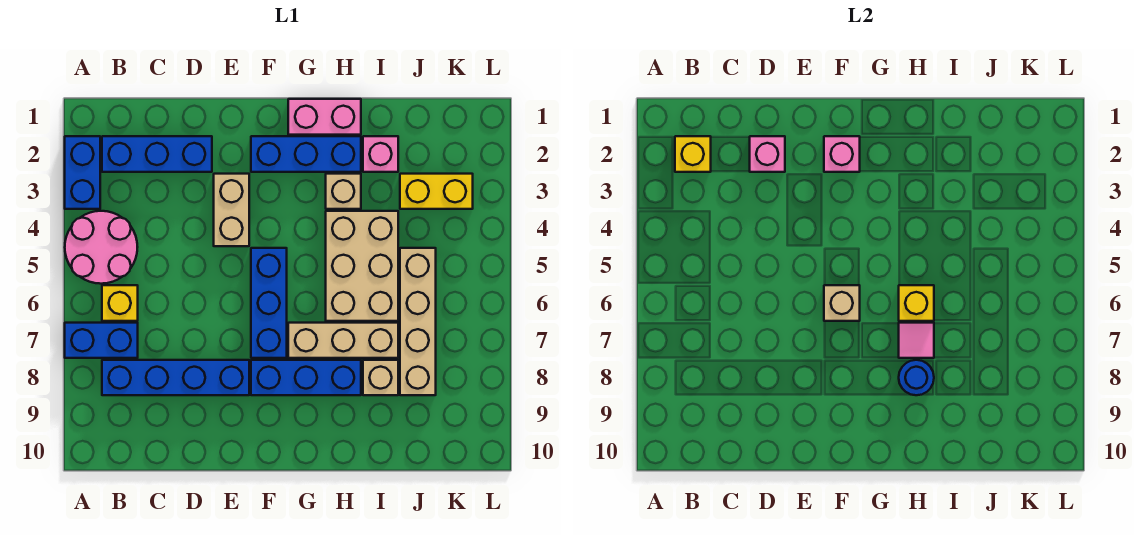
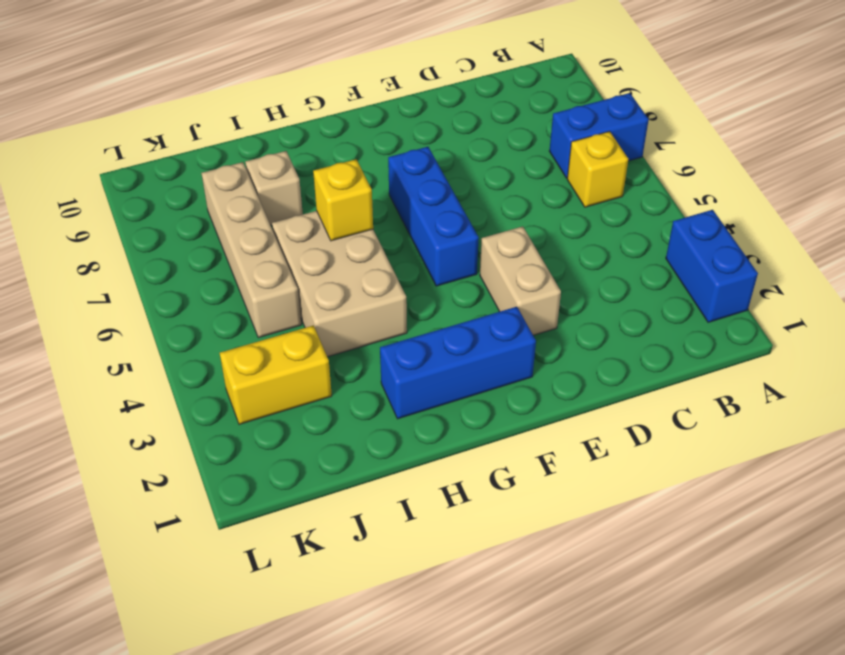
none -> pink 2x2 round brick [65,211,137,284]
none -> blue 1x3 brick [102,136,212,172]
none -> blue 1x4 brick [102,360,249,395]

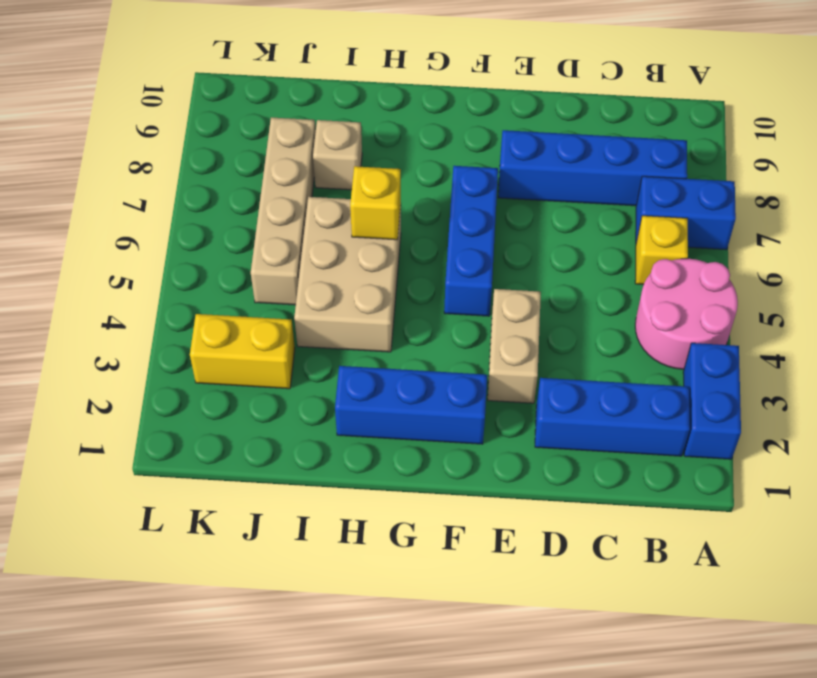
none -> blue 1x3 brick [251,360,361,395]
none -> pink 1x2 brick [288,99,361,135]
none -> tan 1x3 brick [288,323,398,358]

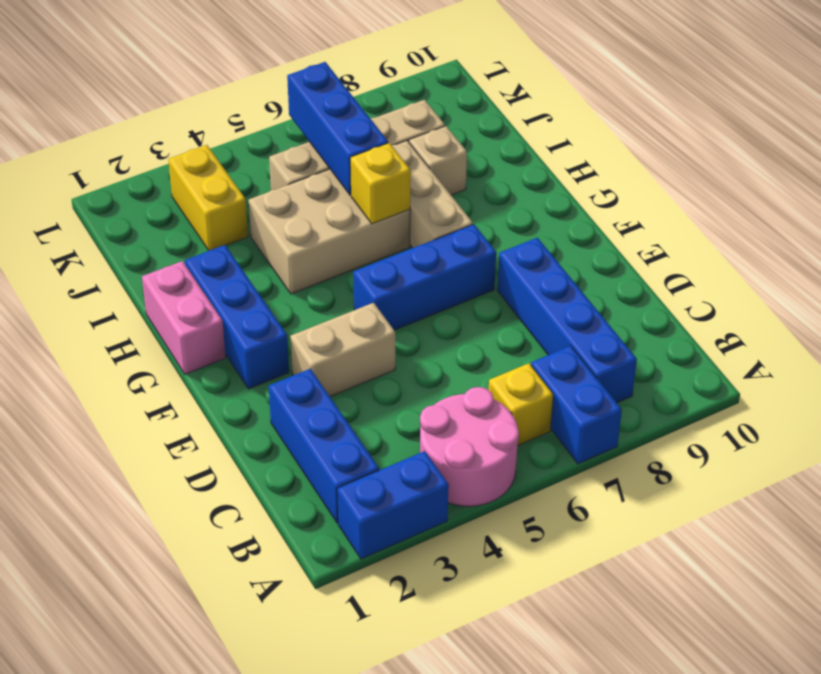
blue 1x3 brick [287,62,388,195] -> blue 1x3 brick moved to [251,360,361,395]
none -> tan 1x1 brick [326,174,361,209]
none -> pink 1x1 brick [363,136,398,172]
none -> yellow 1x1 brick [675,136,711,172]

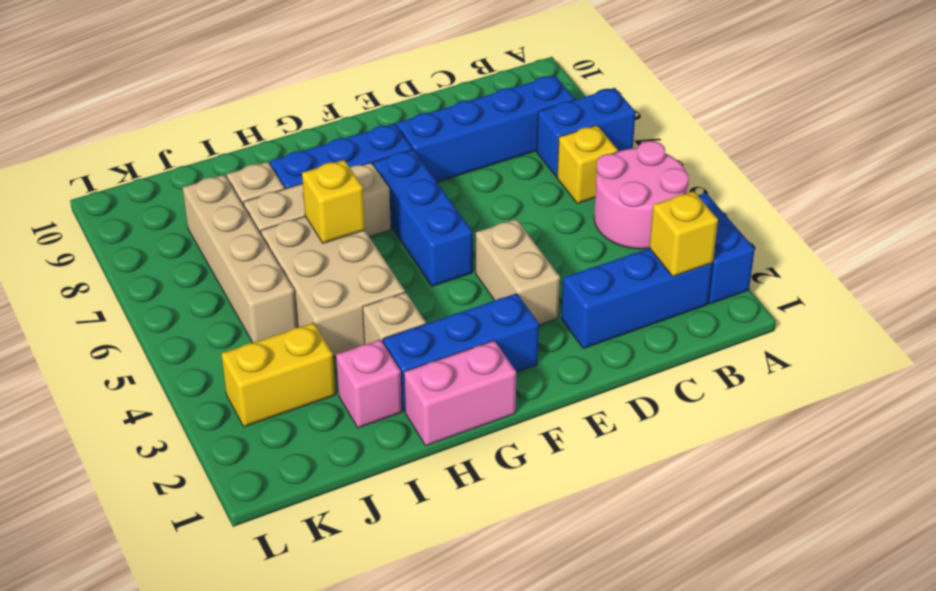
none -> pink 1x1 brick [750,136,785,172]
none -> pink 1x1 brick [824,136,860,172]
none -> tan 1x1 brick [824,285,860,321]

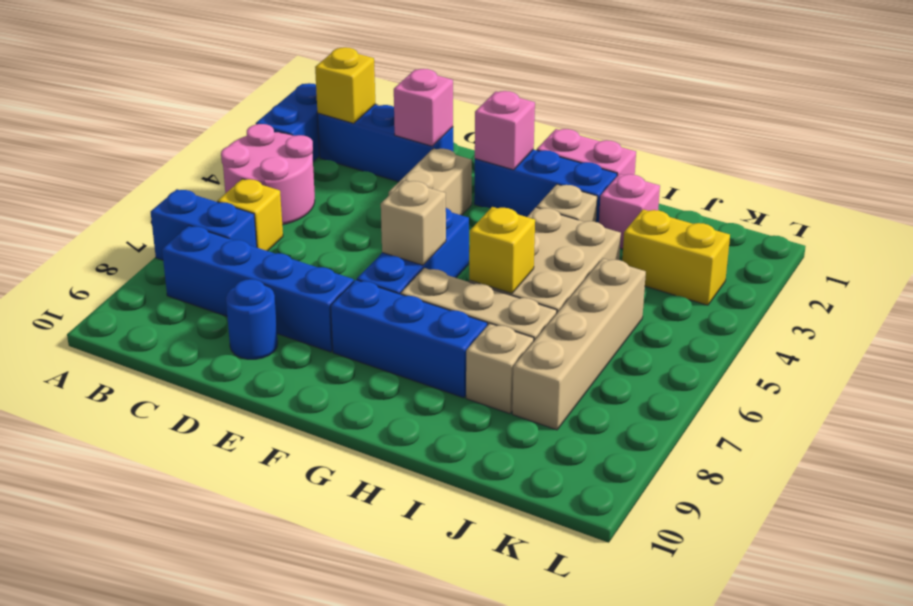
blue 1x1 round brick [226,279,278,359] -> blue 1x1 round brick moved to [899,360,934,395]
none -> pink 1x1 tile [899,323,934,358]

